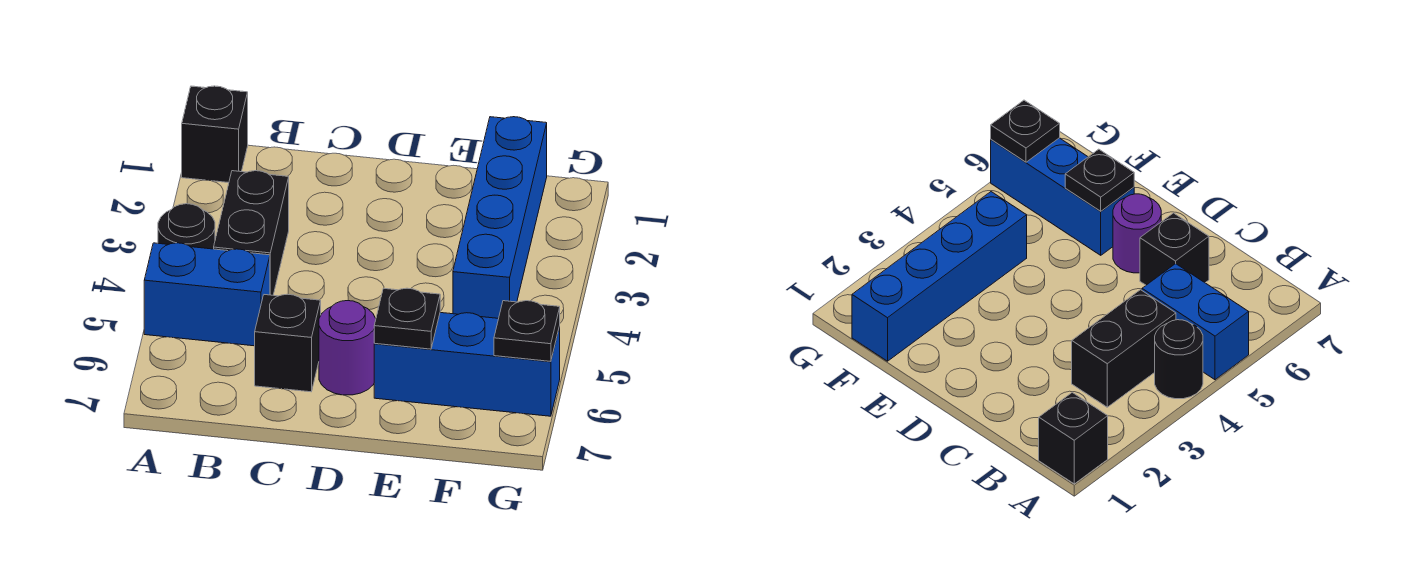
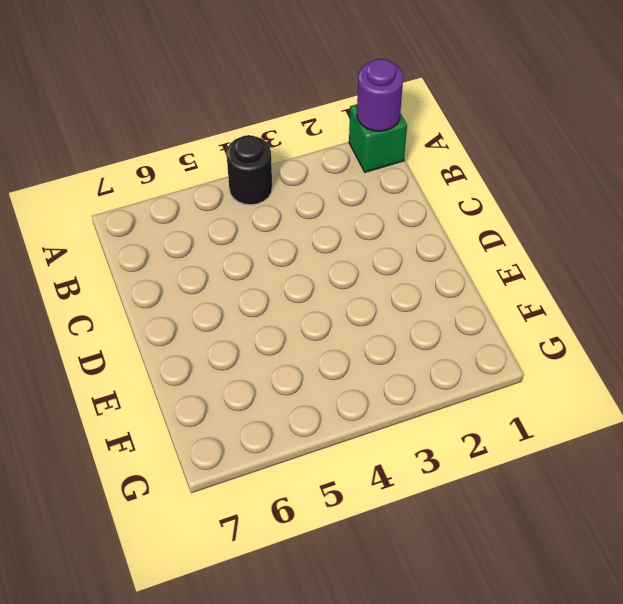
green 1x1 brick [349,104,407,172] -> black 1x1 brick [182,86,248,183]
purple 1x1 round brick [357,59,403,131] -> purple 1x1 round brick moved to [319,301,376,395]
none -> blue 1x2 brick [144,243,270,346]
none -> black 1x2 brick [214,171,289,295]

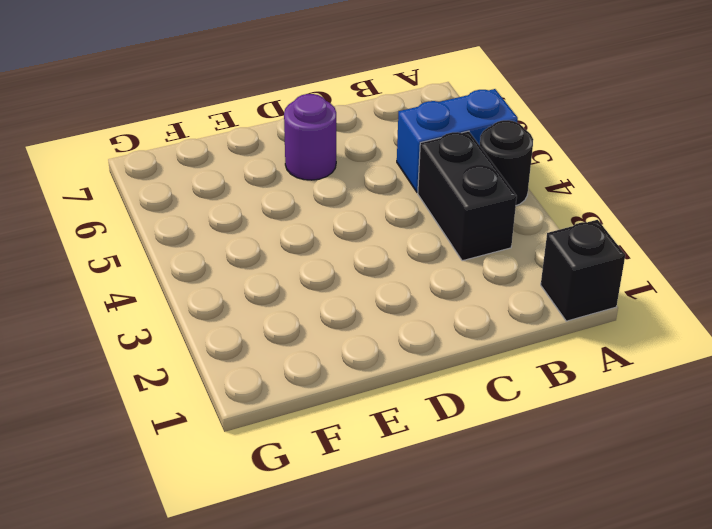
none -> black 1x1 brick [255,294,321,392]
none -> blue 1x3 brick [374,313,560,416]

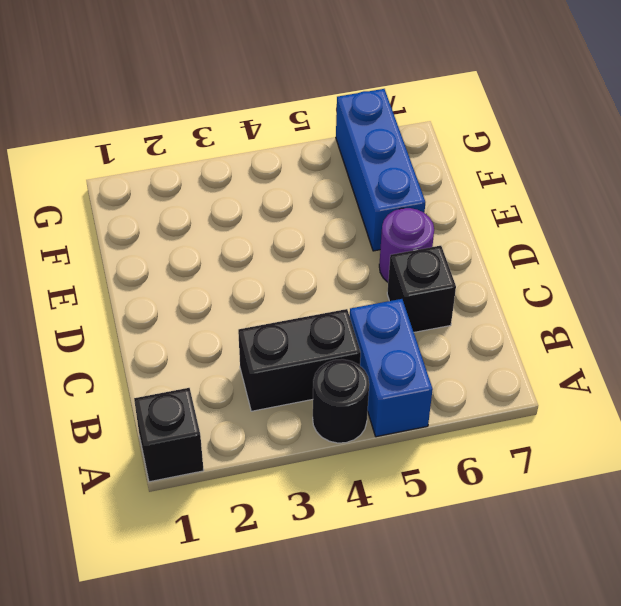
none -> blue 1x4 brick [453,117,547,318]
none -> black 1x1 plate [374,288,440,349]

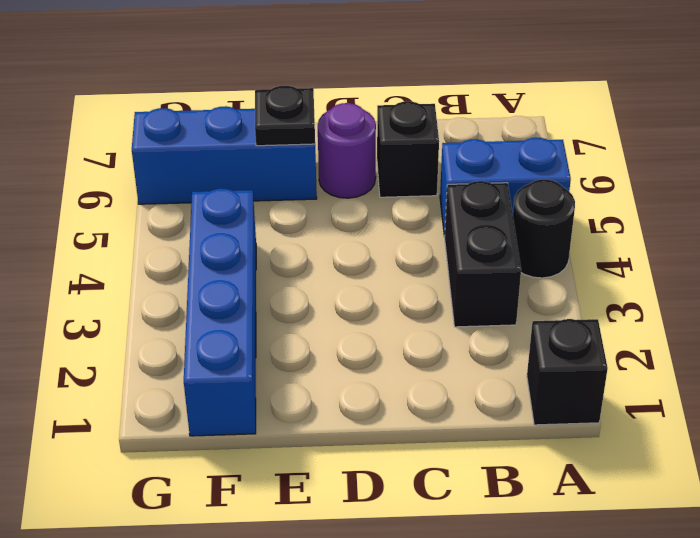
none -> black 1x1 plate [494,301,560,361]

